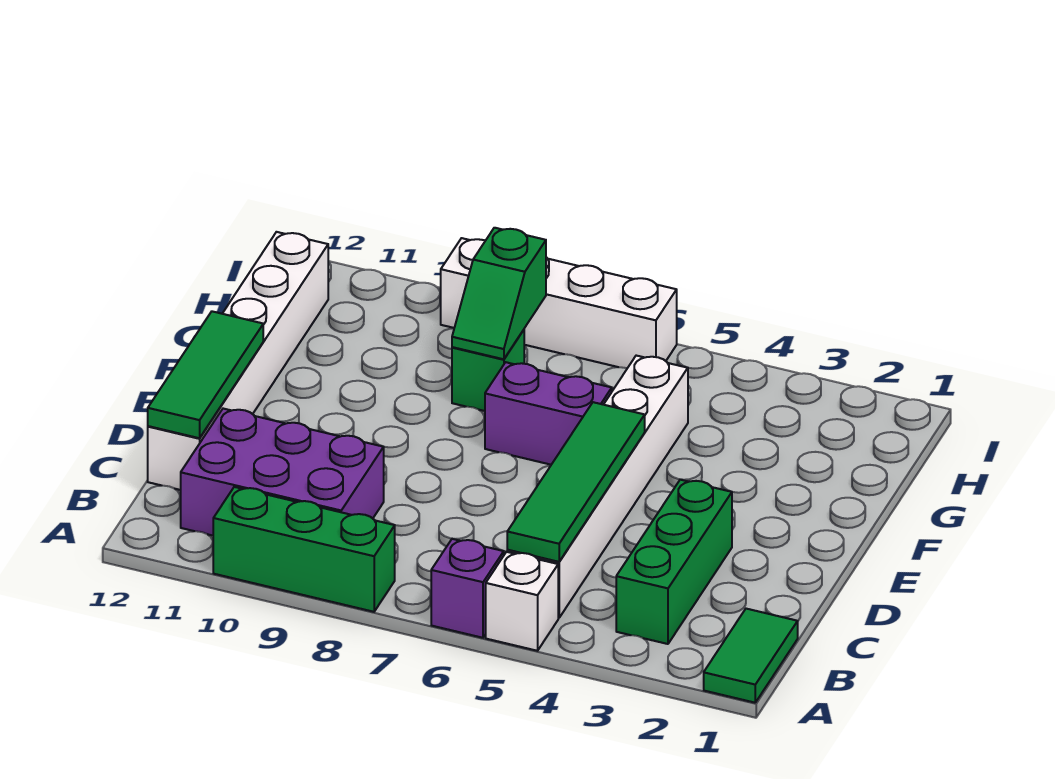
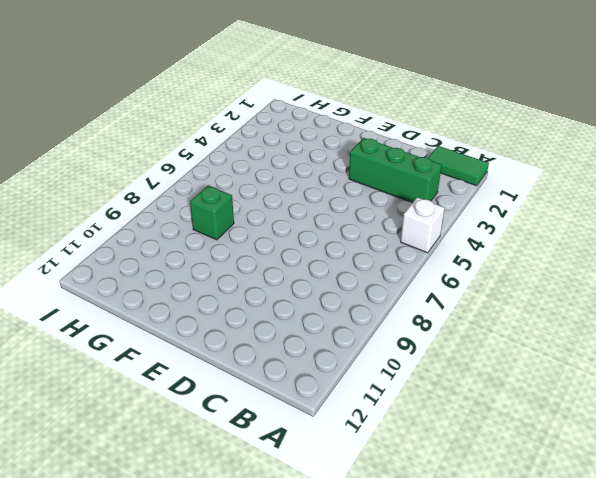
none -> purple 1x1 brick [431,539,504,638]
none -> green 1x3 brick [213,487,395,612]
none -> white 1x6 brick [507,356,688,618]

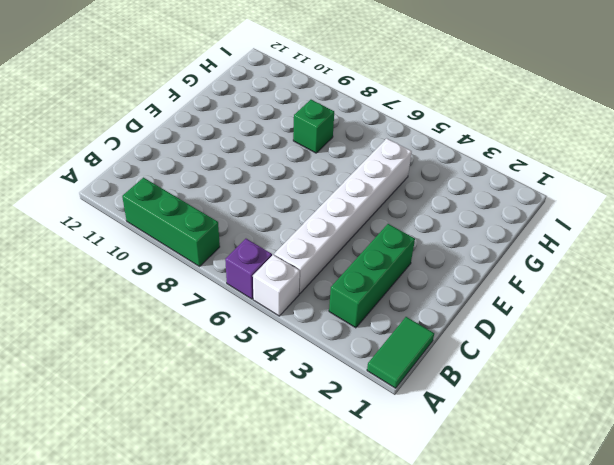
none -> purple 2x3 brick [181,409,384,535]
none -> white 1x6 brick [148,232,328,490]
none -> purple 1x2 brick [485,362,612,465]

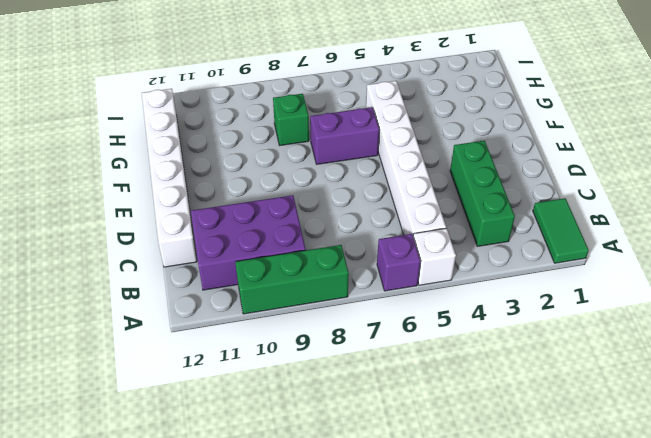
none -> white 1x4 brick [441,238,677,368]
none -> green 1x4 tile [507,402,645,562]
none -> green 1x3 tile [148,311,263,438]

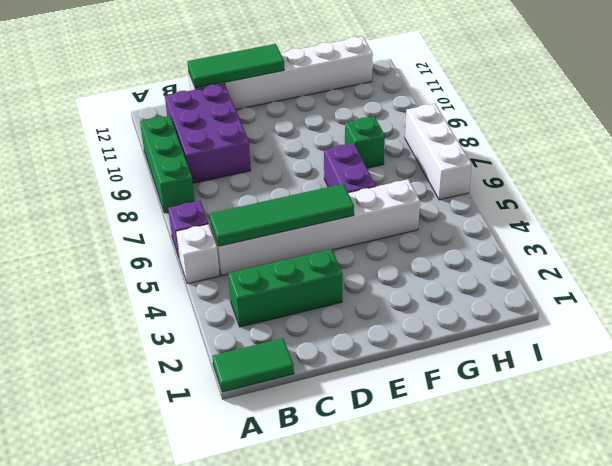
white 1x3 brick [405,104,472,200] -> white 1x4 brick [441,238,677,368]
none -> green 1x2 slope [452,228,546,359]

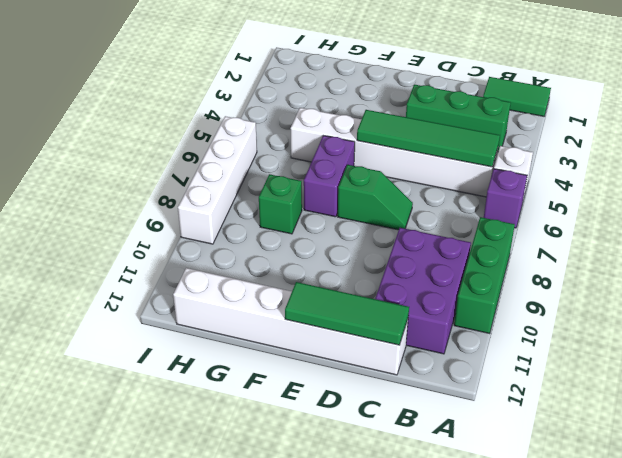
green 1x2 slope [338,165,413,230] -> green 1x2 slope moved to [452,228,546,359]

